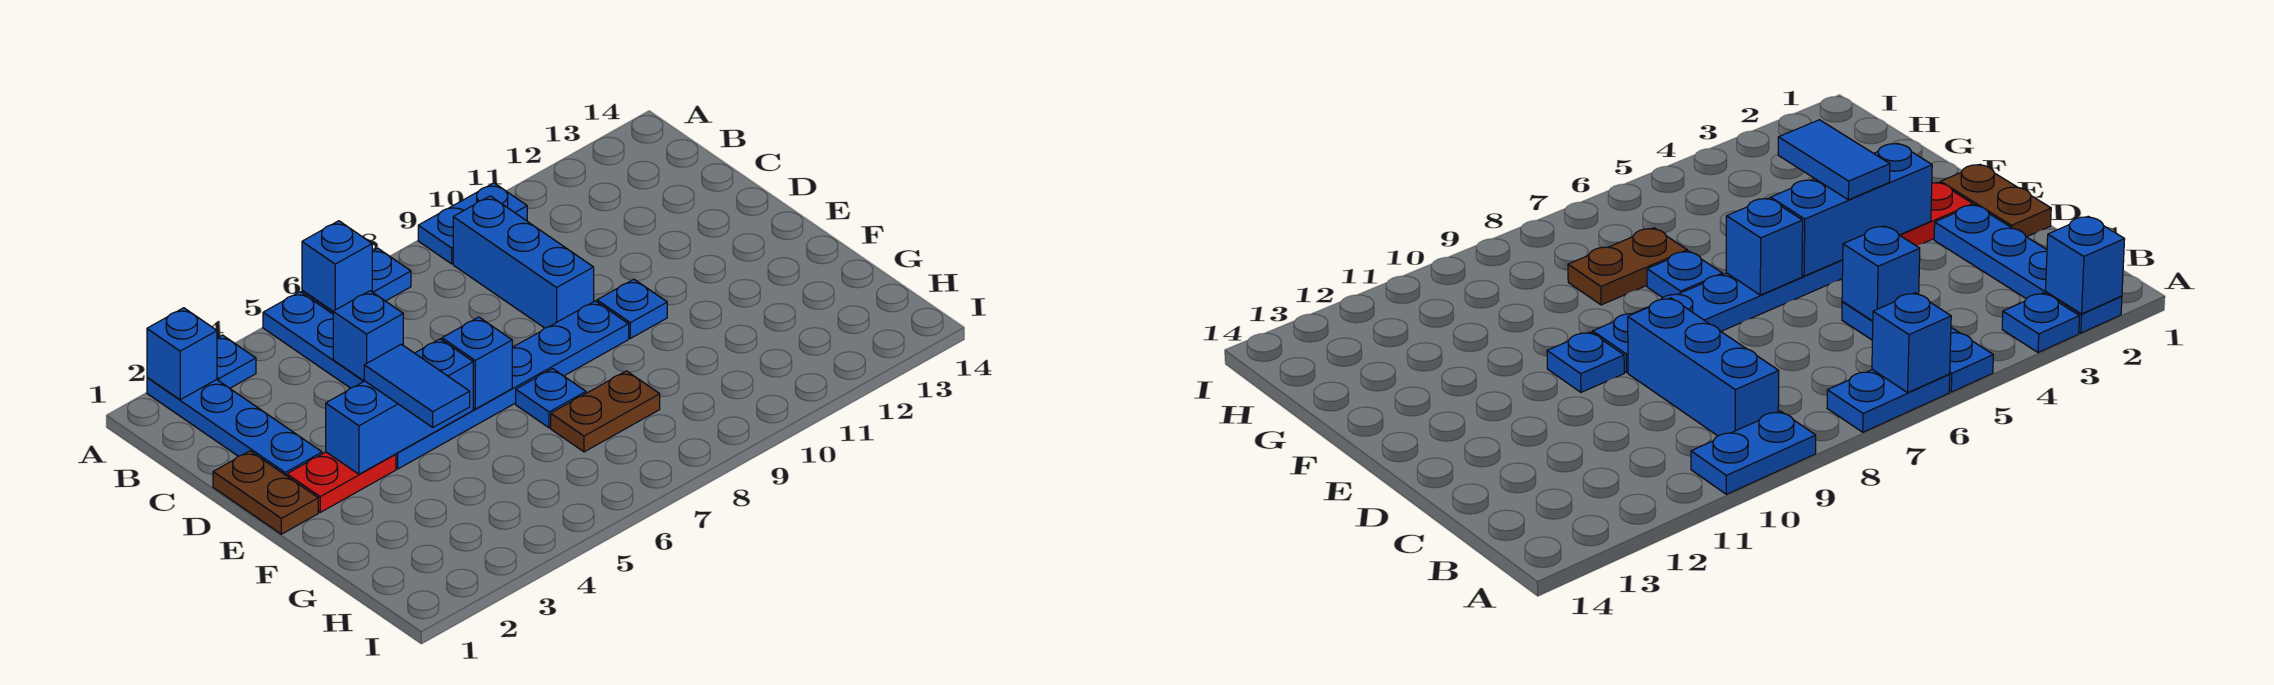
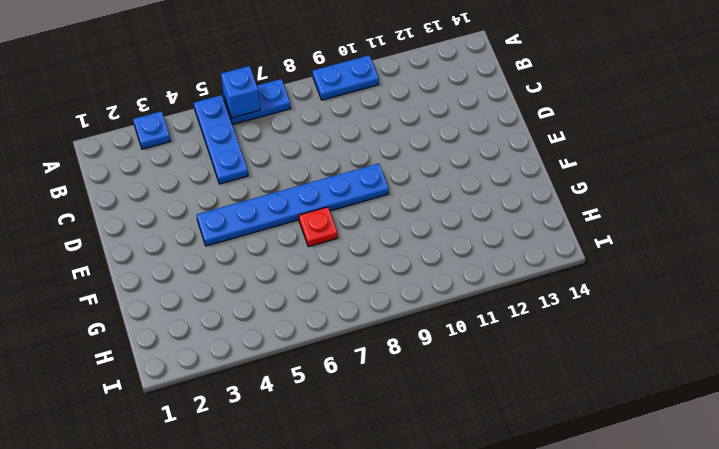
red 1x1 plate [299,207,338,247] -> blue 1x1 plate [516,369,586,428]
none -> blue 1x4 plate [147,377,322,476]
none -> blue 1x3 brick [453,196,594,328]
none -> brown 1x2 plate [213,451,318,534]

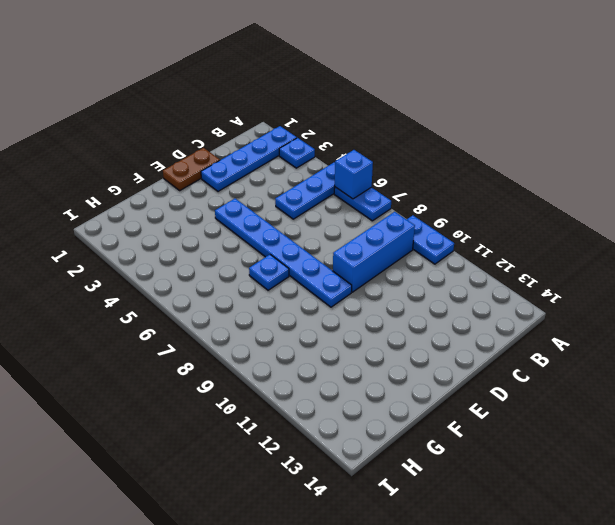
none -> red 1x2 plate [287,452,396,512]
none -> blue 1x1 plate [597,279,667,338]
none -> brown 1x2 plate [551,371,660,452]

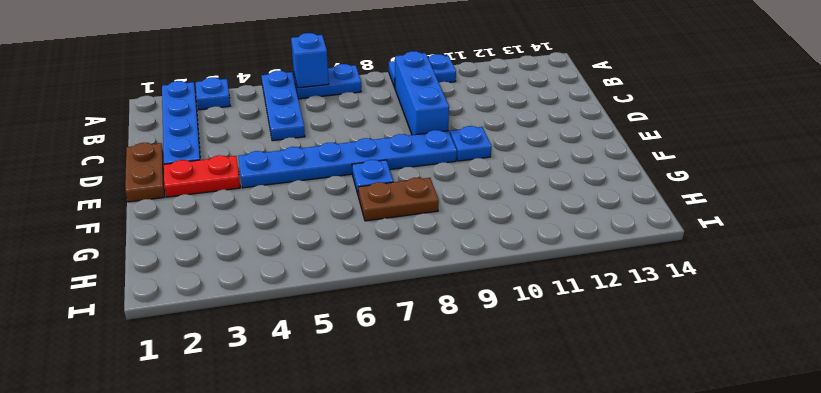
none -> blue 1x1 brick [147,308,217,400]
none -> blue 1x1 brick [333,291,403,381]
none -> blue 1x3 brick [326,339,473,474]

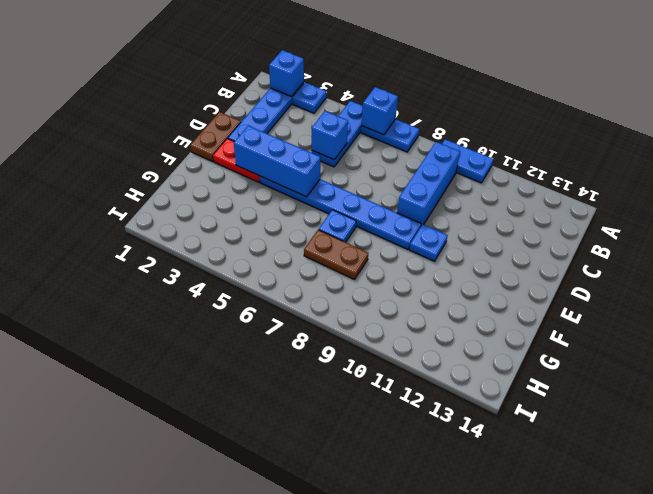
none -> blue 1x1 brick [442,317,512,409]
none -> blue 1x2 tile [364,344,470,427]

